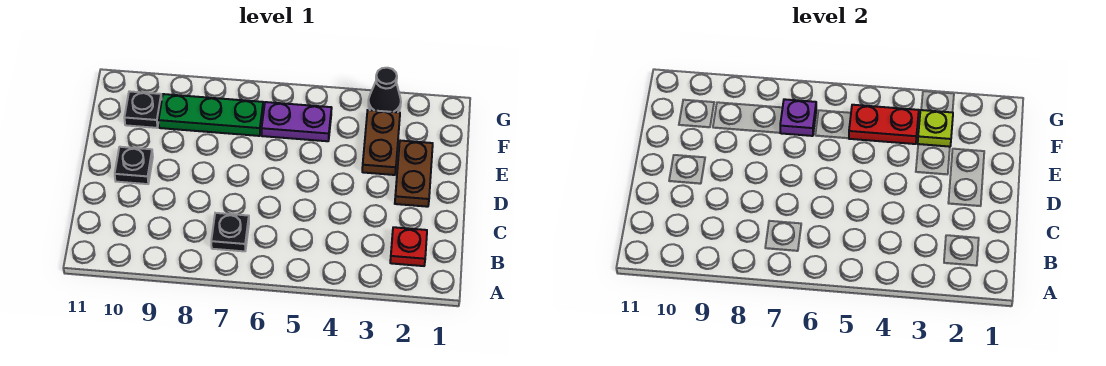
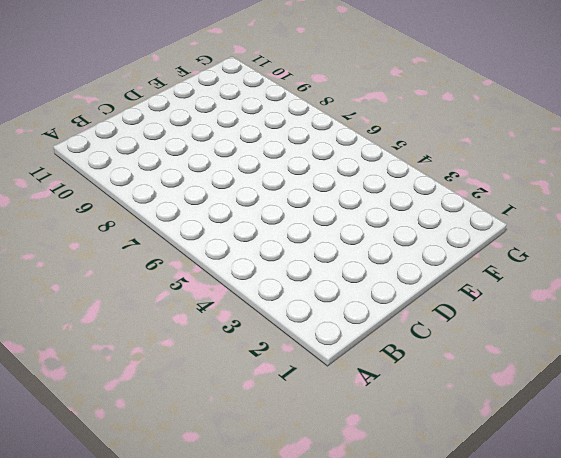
none -> red 1x1 plate [390,227,427,266]
none -> black 1x1 plate [211,213,249,251]
none -> brown 1x2 plate [395,141,433,207]

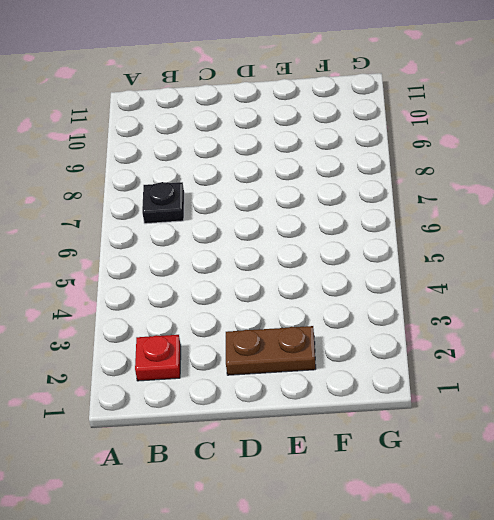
none -> black 1x1 plate [115,147,153,184]
none -> brown 1x2 plate [362,110,400,175]
none -> purple 1x2 plate [262,102,332,141]

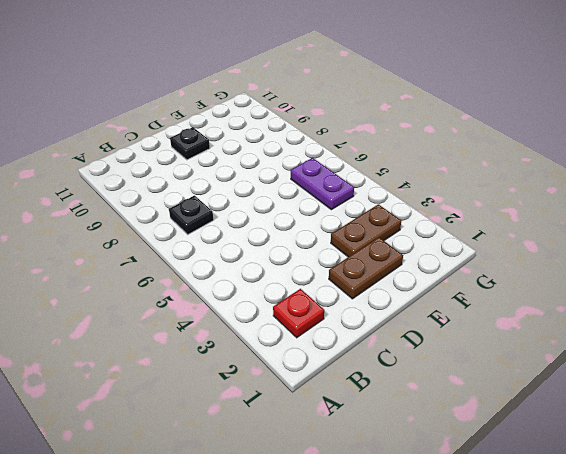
none -> green 1x3 plate [159,94,263,136]
none -> black 1x1 plate [124,91,162,128]
none -> black 1x1 cone [368,68,401,112]

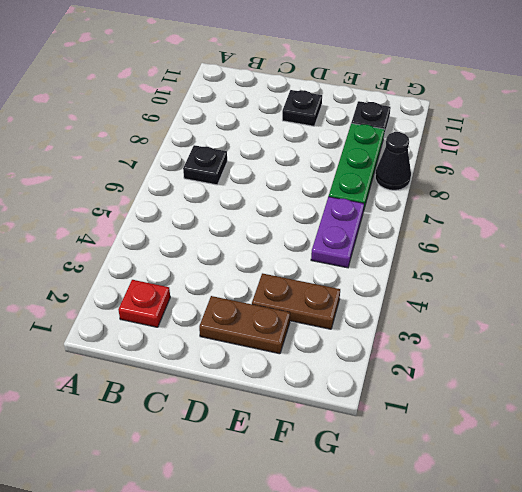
black 1x1 cone [375,132,411,190] -> black 1x1 cone moved to [368,68,401,112]
none -> lime 1x1 plate [918,110,953,147]
none -> red 1x2 plate [849,105,919,144]
none -> purple 1x1 plate [780,99,816,136]

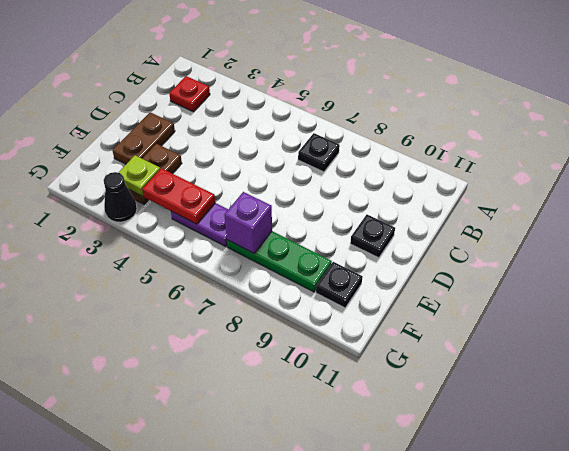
purple 1x1 brick [224,192,272,253] -> purple 1x1 plate [780,99,816,136]

